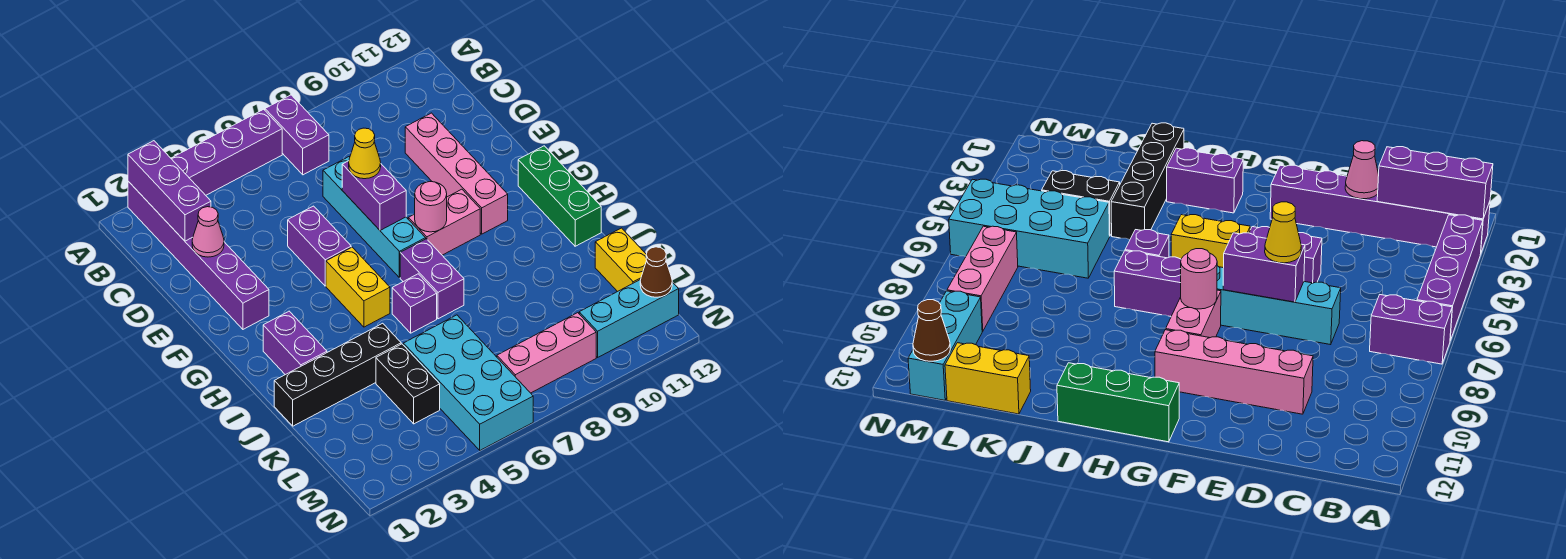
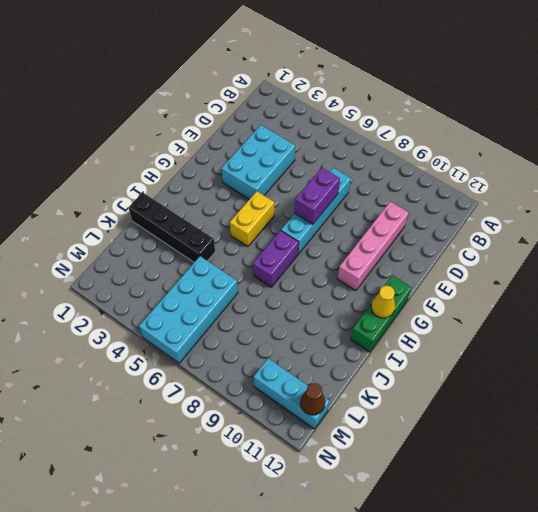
cyan 2x3 brick [221,125,295,199] -> none
yellow 1x1 cone [371,286,395,318] -> yellow 1x1 cone moved to [349,128,381,179]
none -> purple 1x6 brick [128,181,269,329]
none -> purple 1x4 brick [171,109,282,195]
none -> purple 1x2 brick [265,95,329,175]

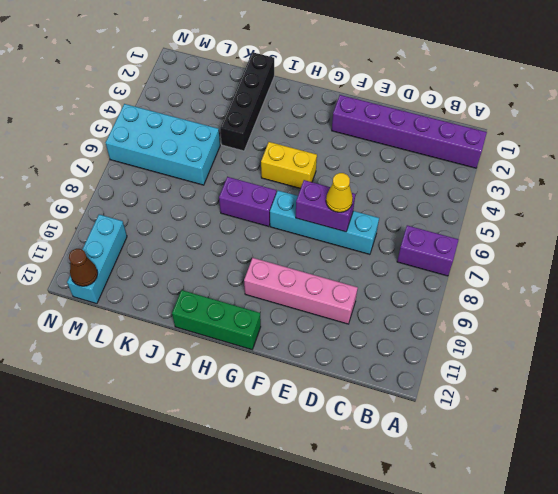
none -> purple 1x4 brick [171,109,282,195]
none -> purple 1x2 brick [288,206,351,286]
none -> pink 1x2 brick [408,189,480,255]

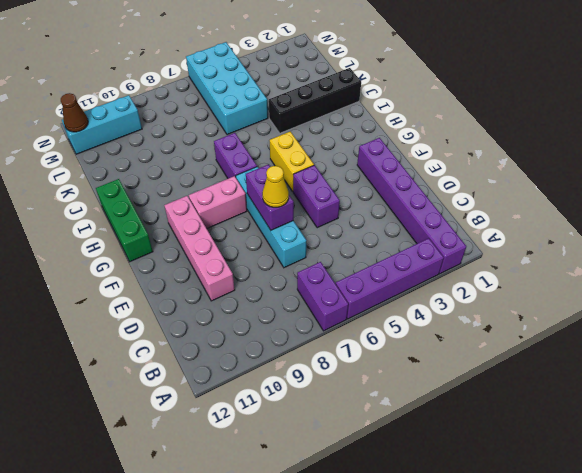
none -> purple 1x2 brick [263,311,327,375]
none -> purple 1x1 brick [392,274,437,333]
none -> black 1x2 brick [376,344,440,424]

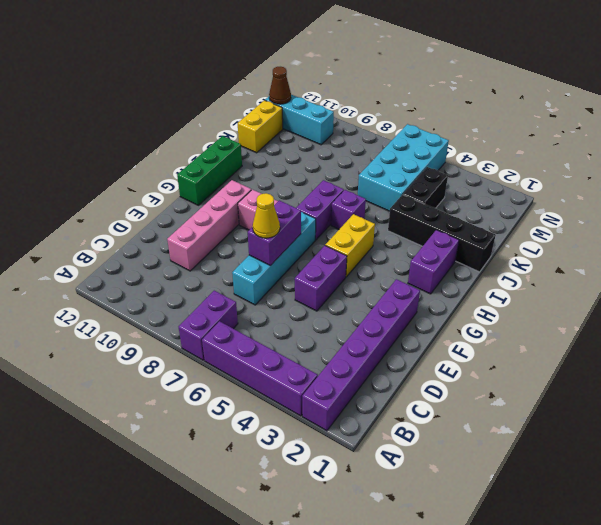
none -> pink 1x3 brick [497,313,596,393]
none -> purple 1x3 brick [128,141,211,241]
none -> pink 1x1 cone [192,207,224,257]

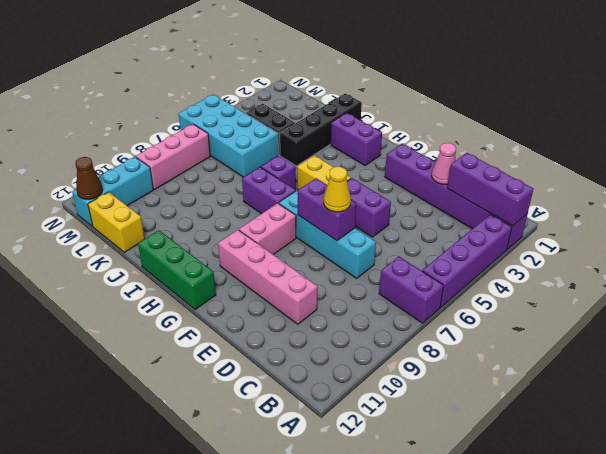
none -> pink 1x1 round brick [415,182,447,232]

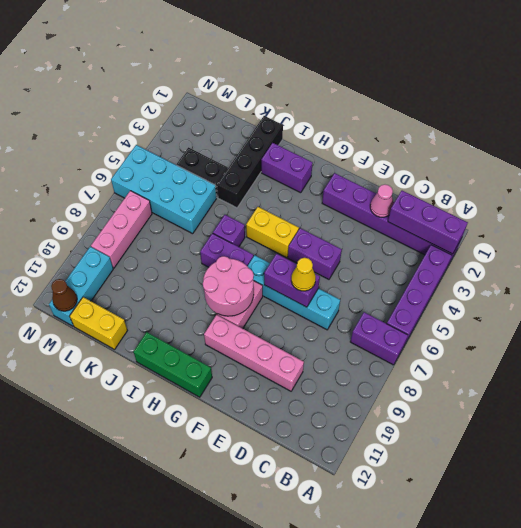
pink 2x2 round brick [203,256,254,316] -> pink 1x1 round brick [415,182,447,232]

